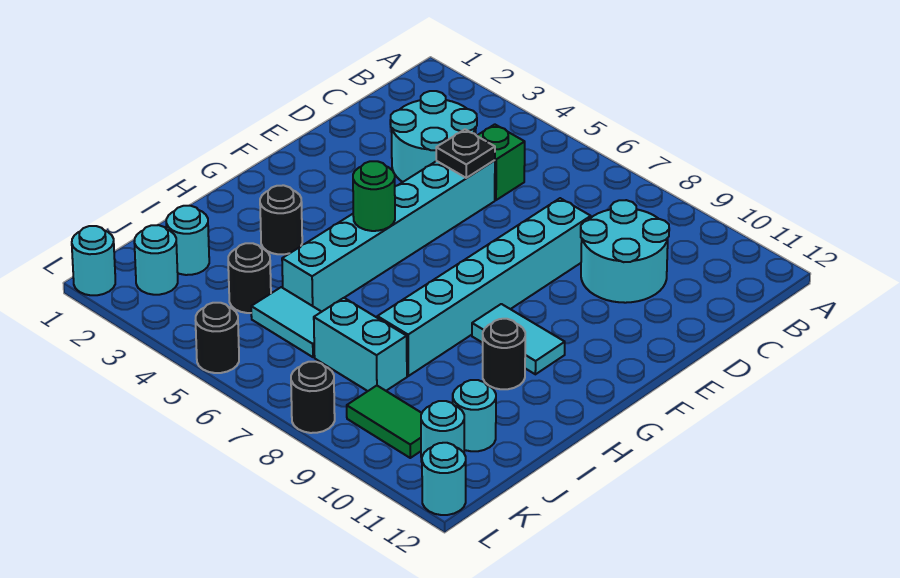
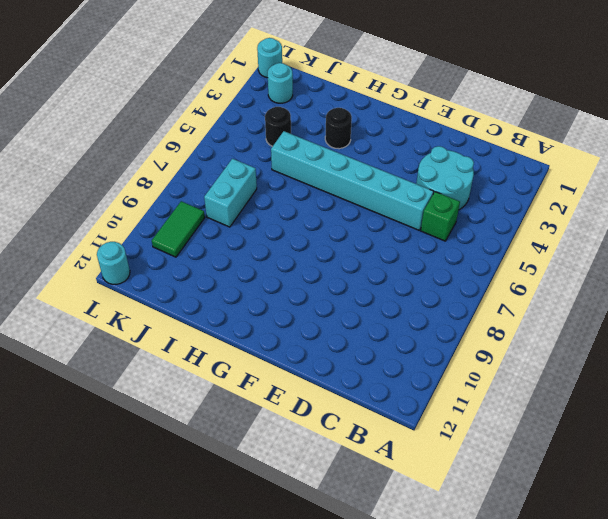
none -> cyan 2x2 round brick [581,200,669,303]
none -> cyan 1x6 brick [377,198,591,376]
none -> cyan 1x2 tile [472,304,565,374]

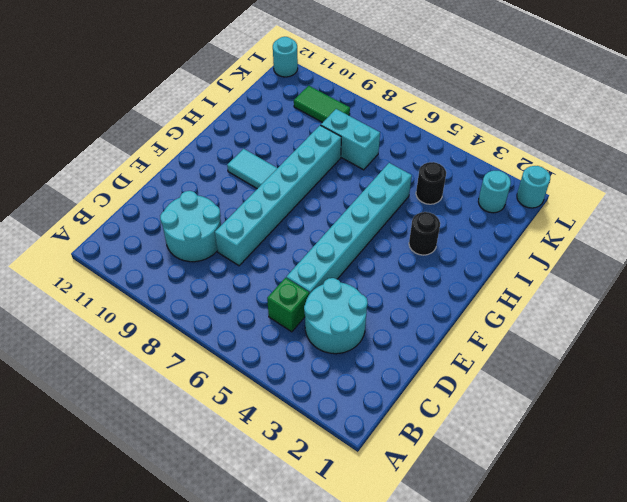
none -> black 1x1 round brick [483,319,525,389]
none -> cyan 1x1 round brick [166,206,209,275]
none -> cyan 1x2 tile [251,287,321,357]

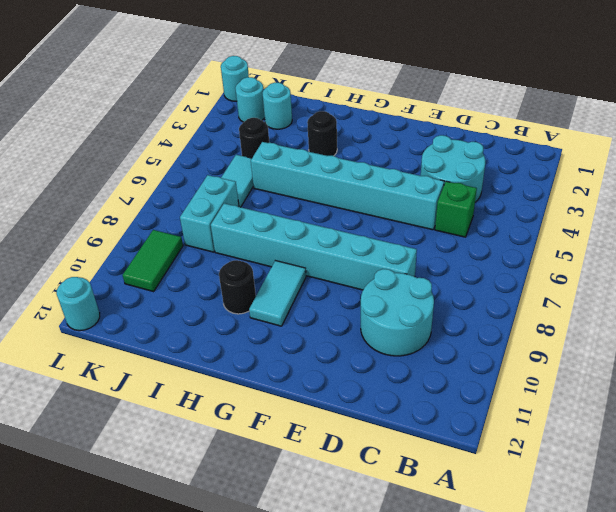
none -> cyan 1x1 round brick [453,380,496,451]
none -> cyan 1x1 round brick [421,401,464,462]
none -> black 1x1 round brick [196,303,239,373]

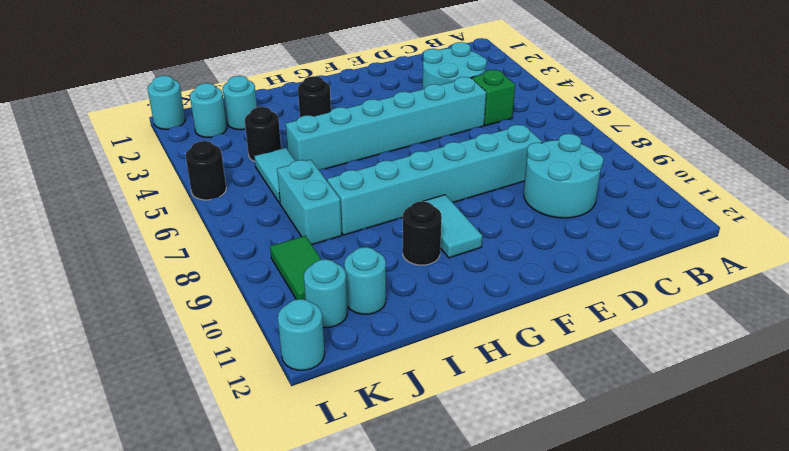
none -> black 1x1 round brick [291,362,335,433]
none -> black 1x1 plate [436,129,495,178]
none -> green 1x1 round brick [353,161,395,231]

